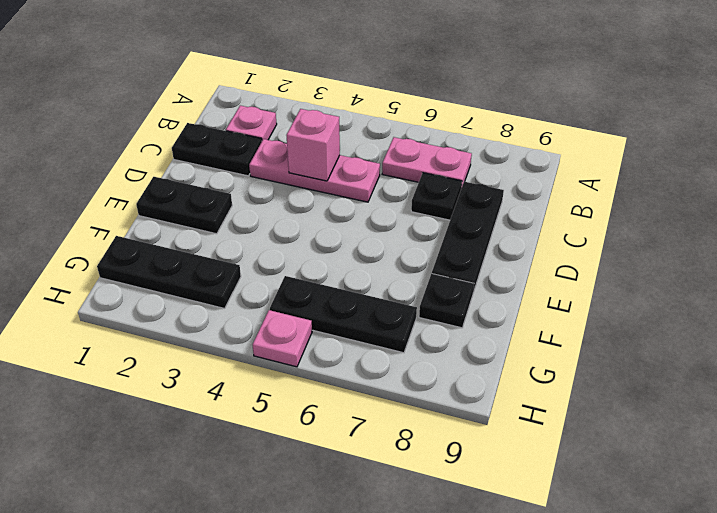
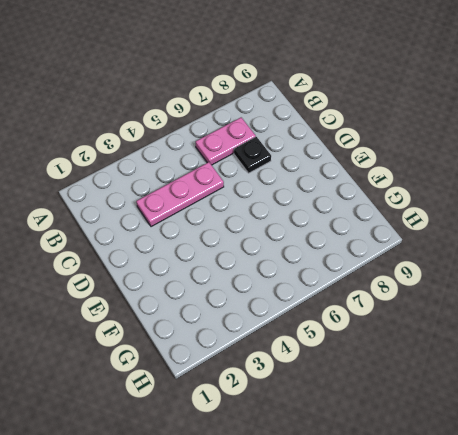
none -> pink 1x1 plate [226,106,277,140]
none -> black 1x2 plate [172,123,262,176]
none -> black 1x3 plate [432,182,504,292]

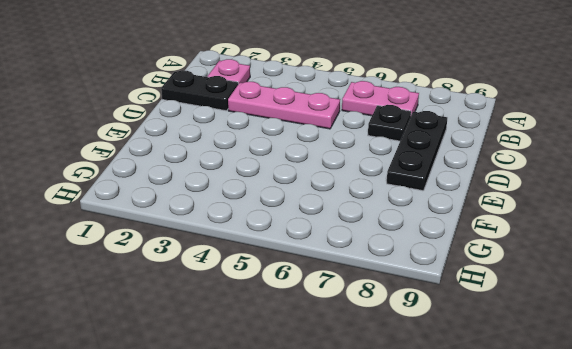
none -> black 1x2 plate [136,177,232,234]
none -> black 1x1 plate [419,274,474,328]
none -> black 1x3 plate [97,236,241,308]

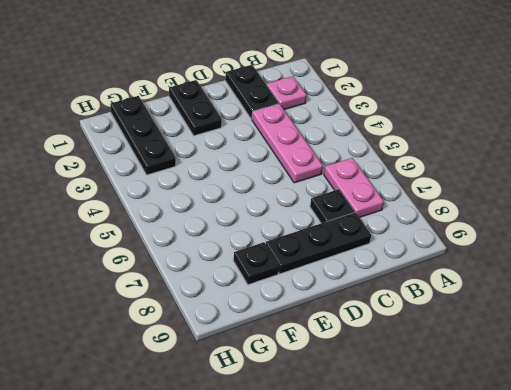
none -> black 1x3 plate [270,276,417,353]
none -> pink 1x1 plate [253,310,312,367]
none -> pink 1x1 brick [286,109,340,181]

